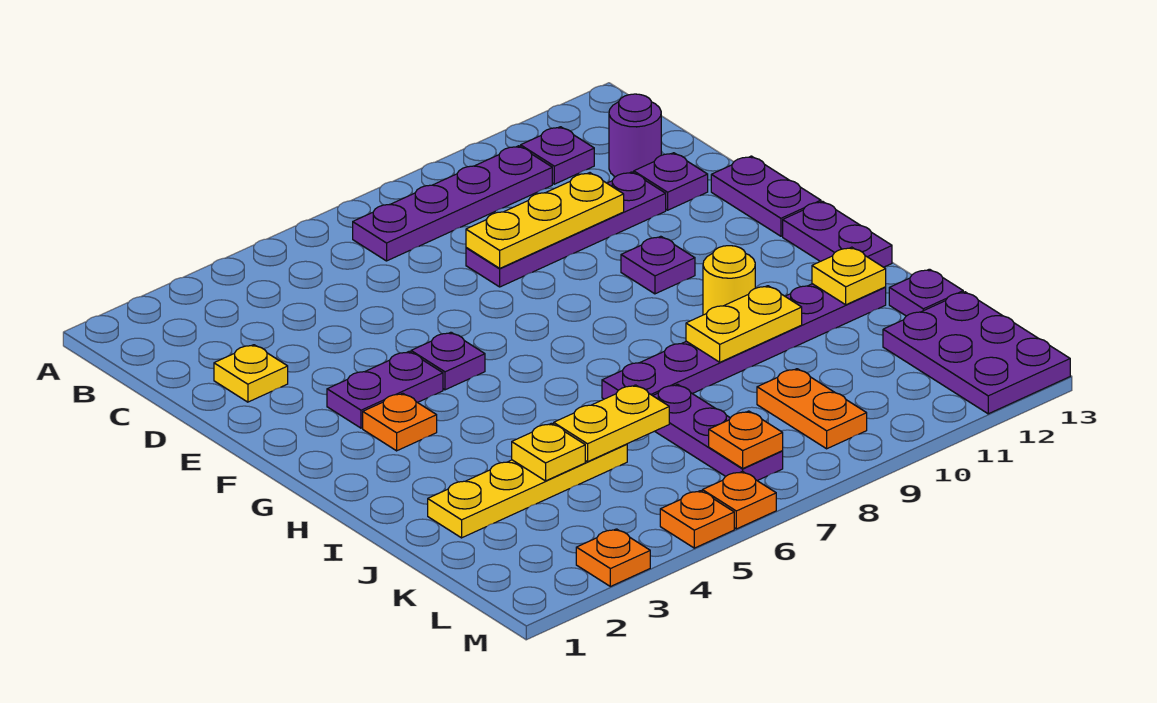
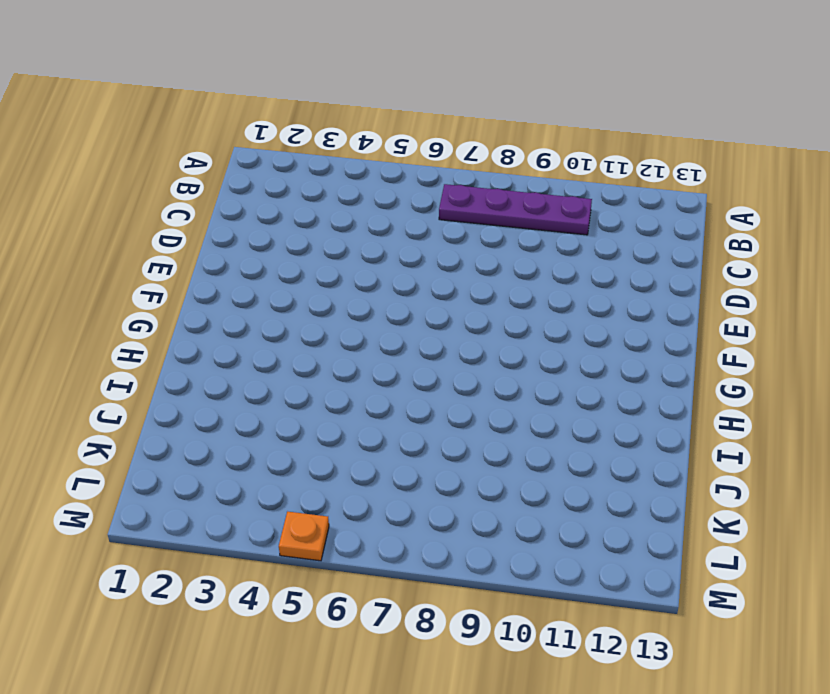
none -> purple 1x1 plate [521,127,594,184]
none -> purple 1x1 round brick [609,94,661,177]
none -> yellow 1x1 plate [214,345,288,402]

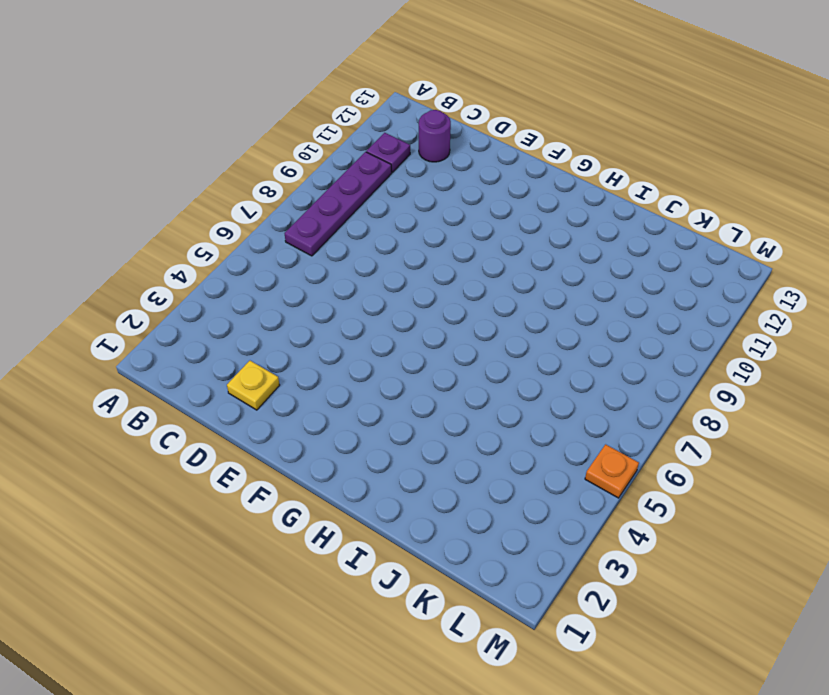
none -> purple 1x4 plate [466,172,666,287]
none -> purple 1x1 plate [634,153,708,210]
none -> purple 1x2 plate [711,156,821,236]

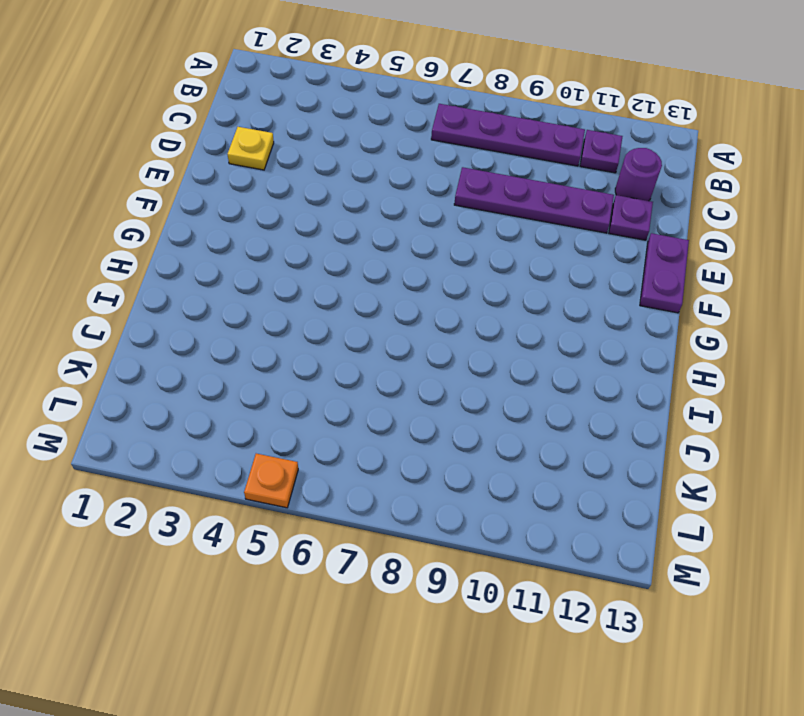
none -> purple 1x2 plate [327,352,443,428]
none -> purple 1x1 plate [411,332,485,390]
none -> purple 1x1 plate [621,236,695,294]

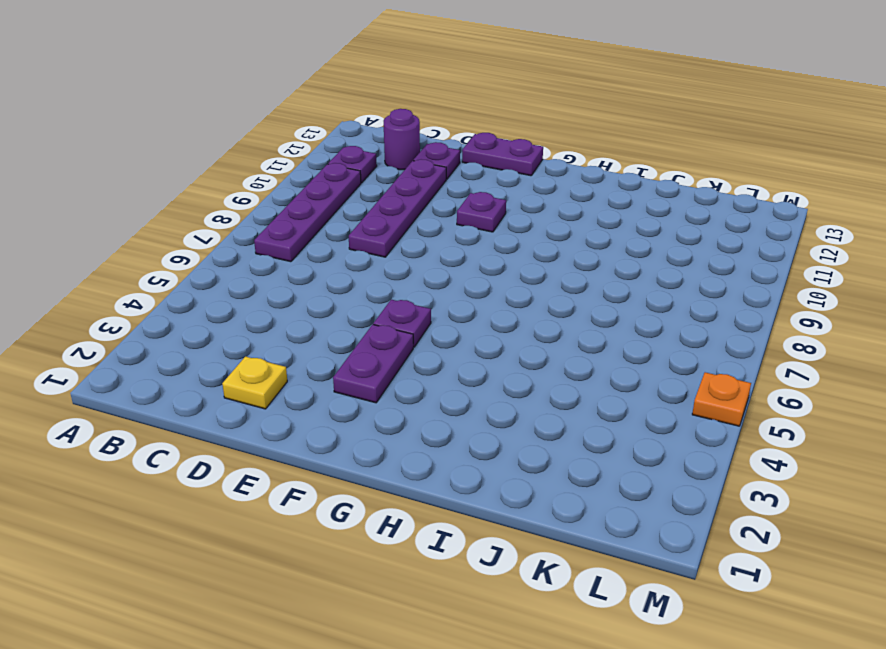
none -> orange 1x1 plate [363,393,437,451]
none -> purple 1x2 plate [783,201,892,267]
none -> yellow 1x1 round brick [703,246,755,315]

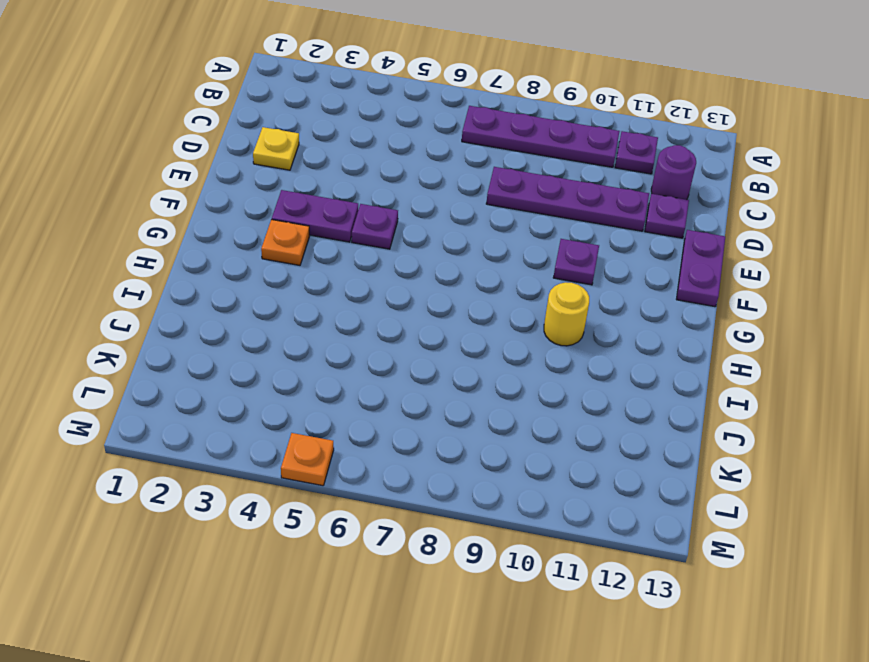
none -> purple 1x2 plate [783,201,892,267]
none -> purple 1x6 plate [602,284,886,399]
none -> yellow 1x4 plate [428,444,627,538]

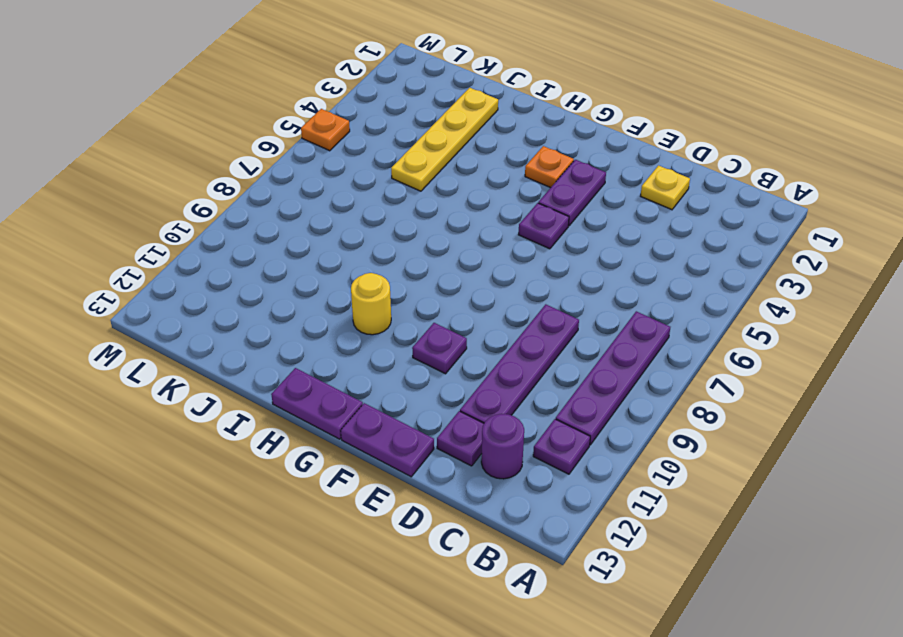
none -> purple 1x6 plate [602,284,886,399]
none -> purple 1x3 plate [653,384,783,481]
none -> purple 1x1 plate [889,269,963,316]

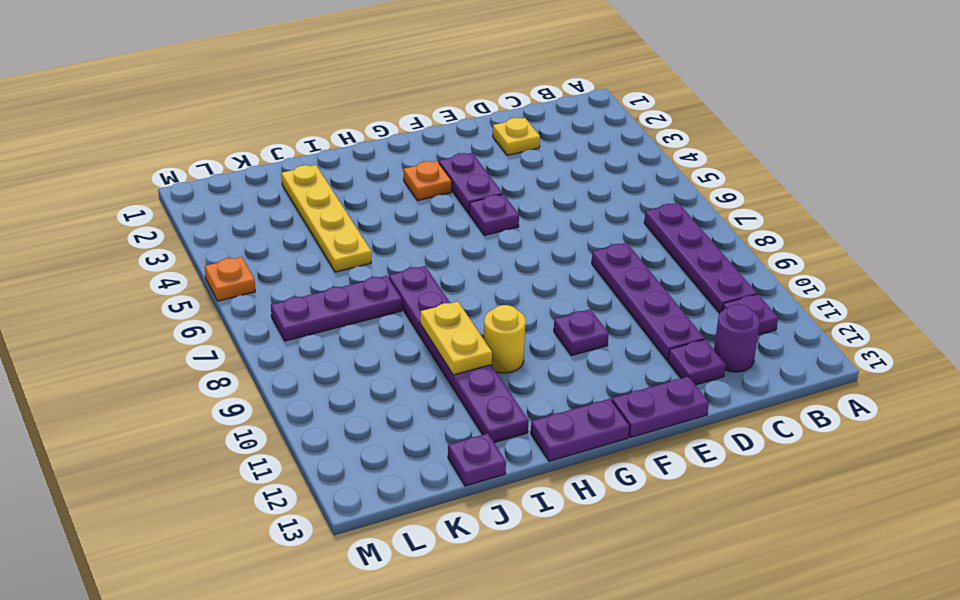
none -> orange 1x2 plate [757,369,867,449]
none -> purple 2x3 plate [883,292,1070,414]
none -> orange 1x1 plate [576,529,650,586]

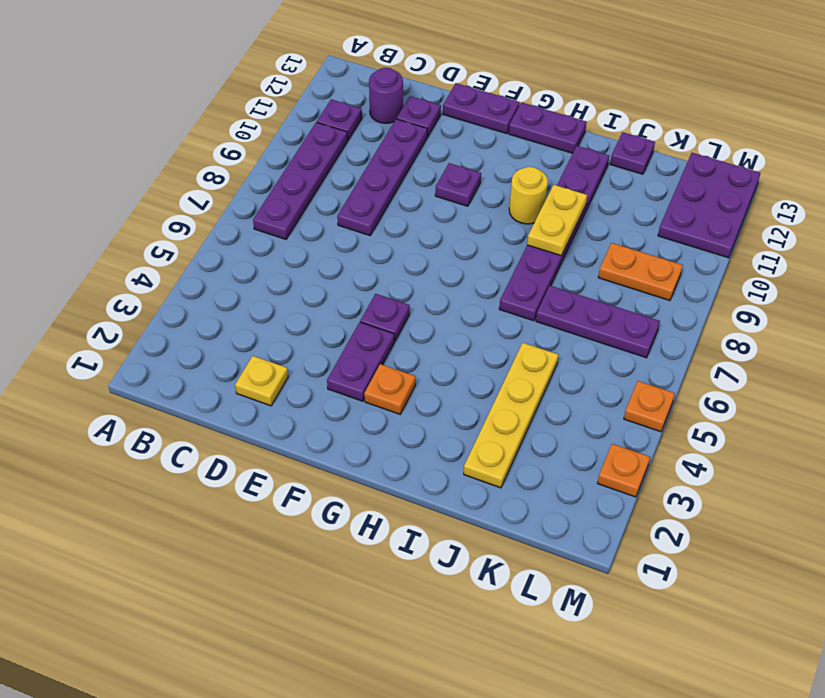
purple 2x3 plate [658,153,760,258] -> purple 2x3 plate turned to [883,292,1070,414]
none -> orange 1x1 plate [702,471,776,529]
none -> yellow 1x3 plate [466,173,624,268]
none -> yellow 1x1 plate [812,247,886,305]

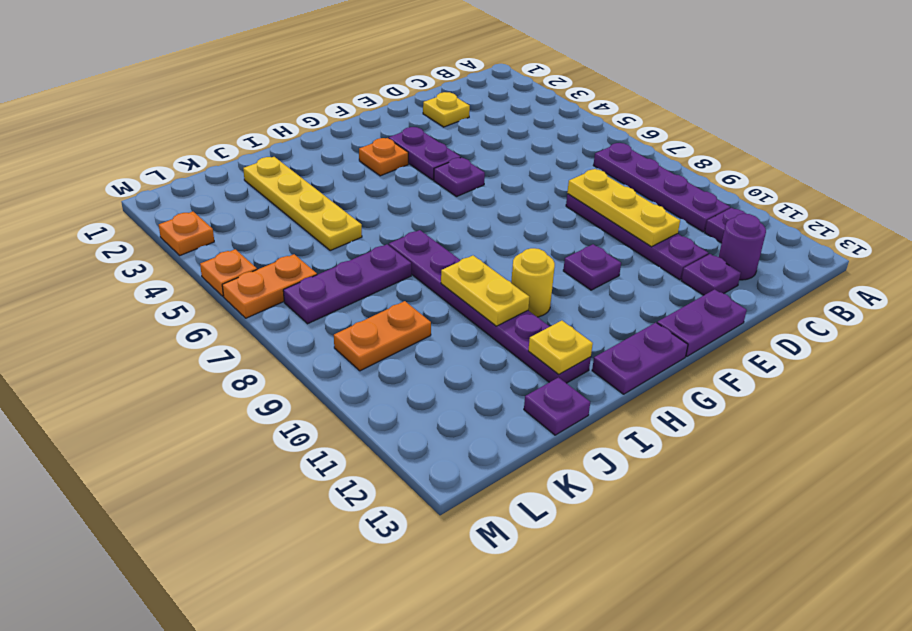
orange 1x2 plate [222,254,317,318] -> orange 1x1 plate [702,471,776,529]
none -> purple 2x3 plate [883,292,1070,414]
none -> yellow 1x1 plate [512,423,585,481]
none -> yellow 1x2 plate [554,385,669,462]

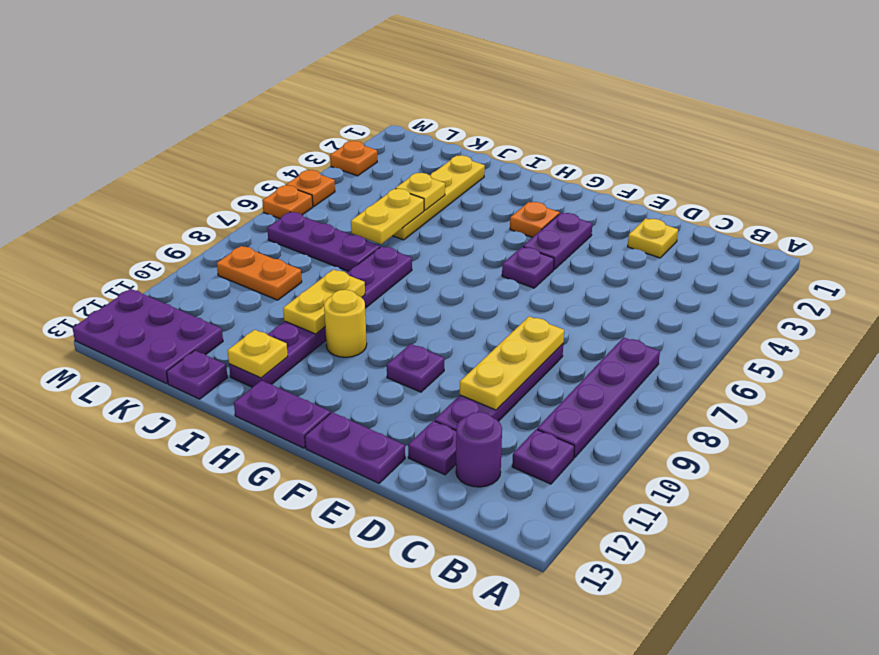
none -> orange 1x1 plate [709,411,783,468]

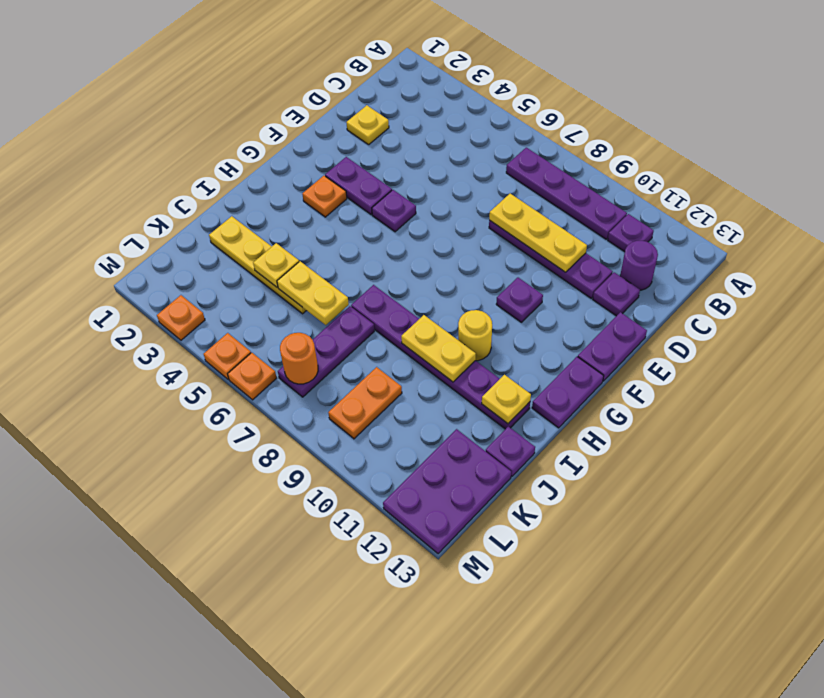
orange 1x1 round brick [280,333,318,384] -> orange 1x1 plate [709,411,783,468]

